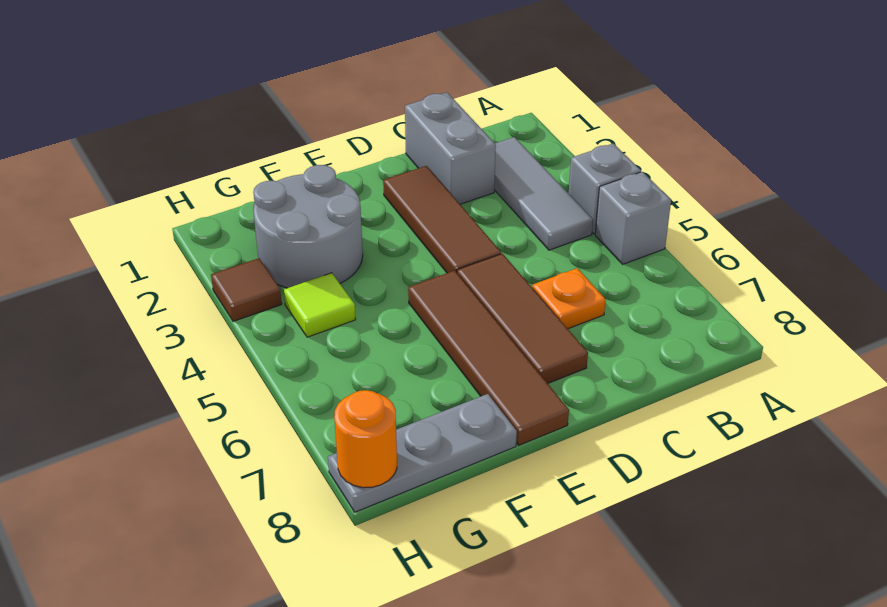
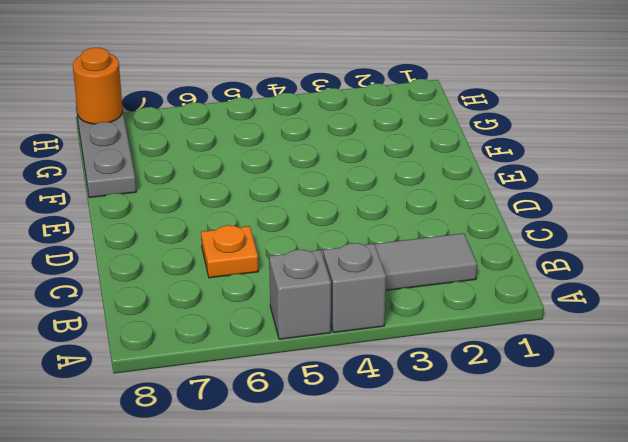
none -> grey 1x2 brick [405,93,496,204]
none -> brown 1x3 tile [383,166,501,273]
none -> brown 1x3 tile [457,254,588,383]

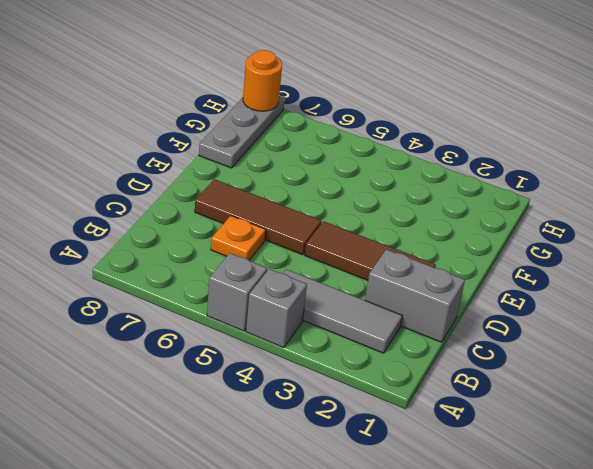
none -> brown 1x4 tile [408,271,569,445]
none -> grey 2x2 round brick [253,165,363,288]
none -> lime 1x1 tile [284,273,355,337]

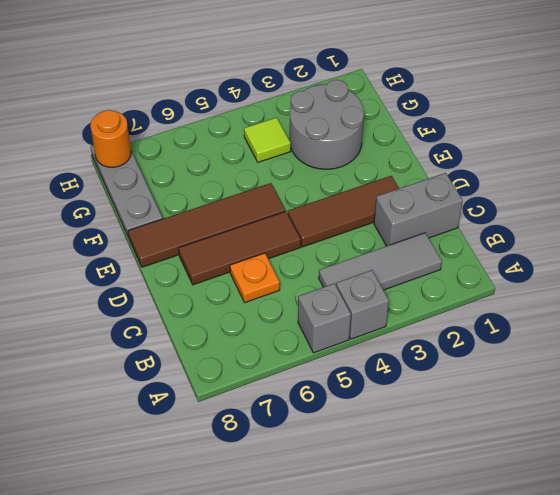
none -> brown 1x1 tile [211,258,282,321]

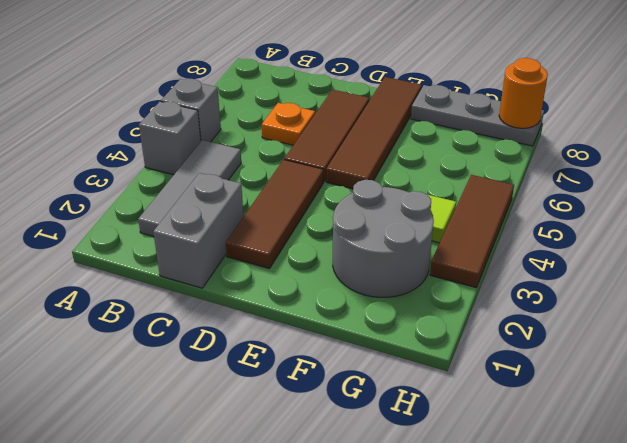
brown 1x3 tile [430,175,514,288] -> brown 1x1 tile [211,258,282,321]

